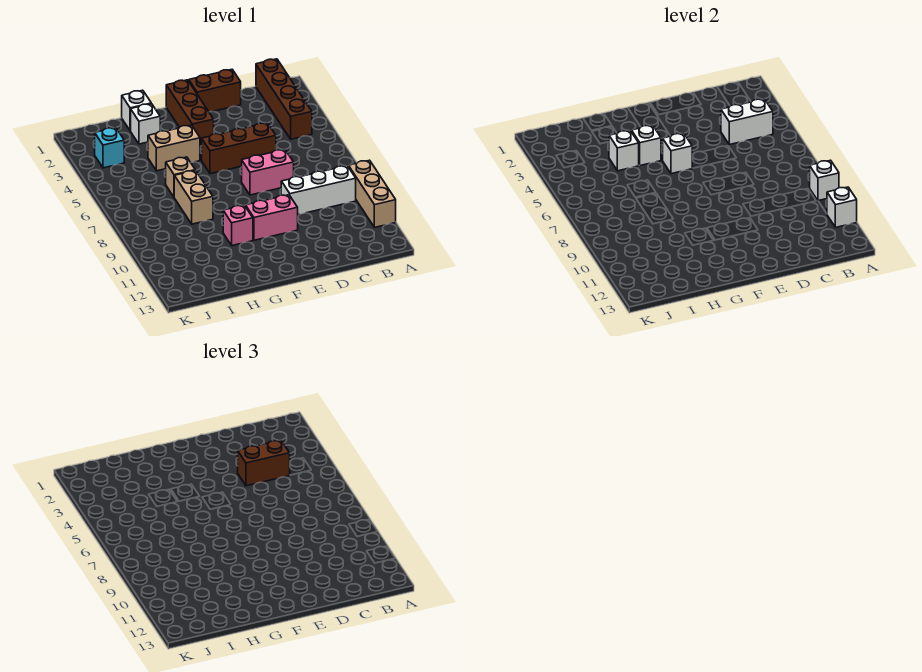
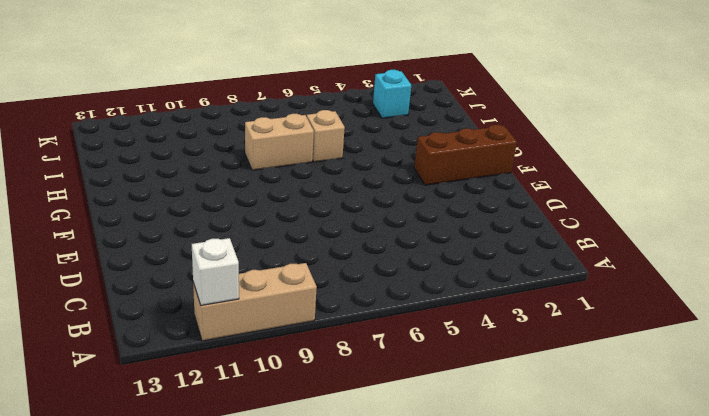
none -> brown 1x4 brick [256,59,312,139]
none -> white 1x3 brick [281,166,356,215]
none -> brown 1x2 brick [189,70,241,112]

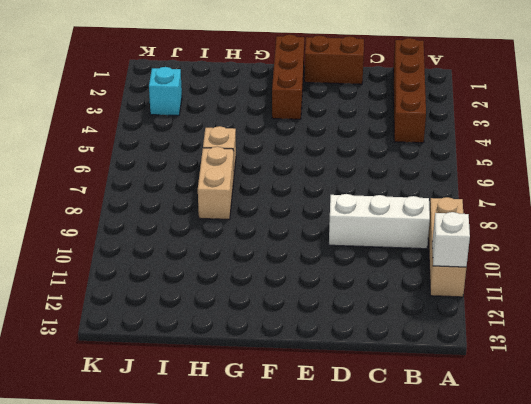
none -> brown 1x3 brick [202,123,276,174]
none -> pink 1x2 brick [242,149,294,195]
none -> pink 1x2 brick [246,195,298,240]

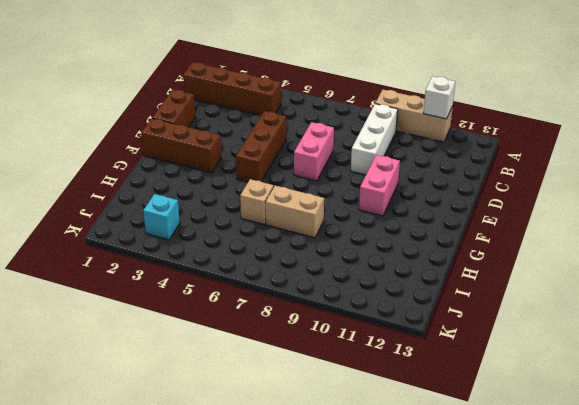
none -> tan 1x2 brick [148,125,200,171]
none -> pink 1x1 brick [223,205,253,246]
none -> white 1x1 brick [122,90,151,131]

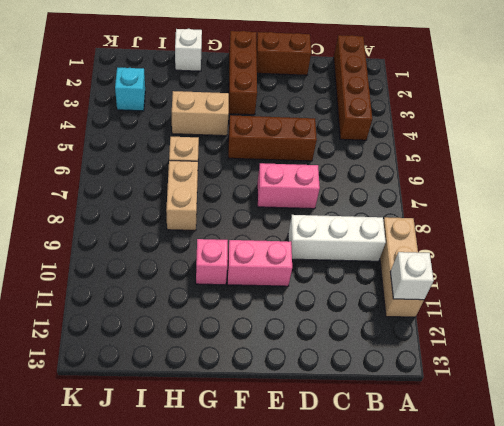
none -> white 1x1 brick [131,104,160,144]
none -> white 1x1 brick [810,160,839,201]
none -> white 1x2 brick [721,99,773,145]

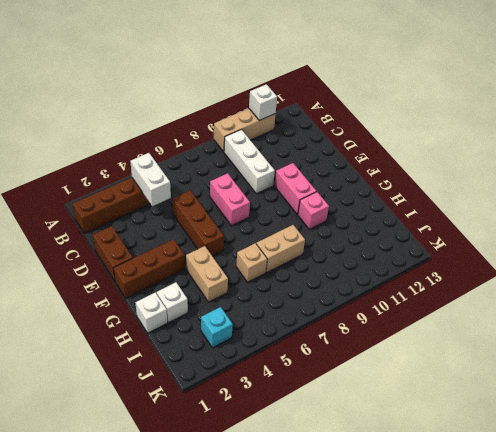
none -> white 1x1 brick [810,160,839,201]
none -> white 1x1 brick [662,133,692,174]
none -> white 1x1 brick [631,125,661,166]

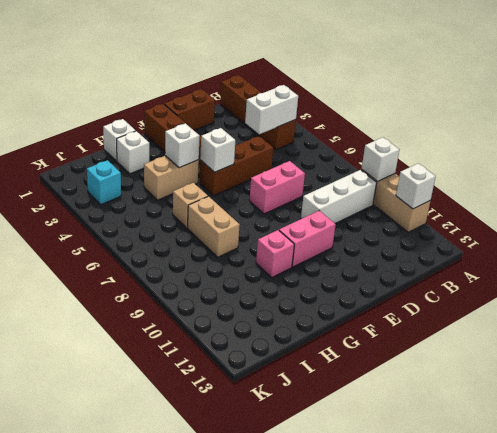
none -> white 1x1 brick [609,130,639,171]
none -> brown 1x2 brick [238,440,290,486]

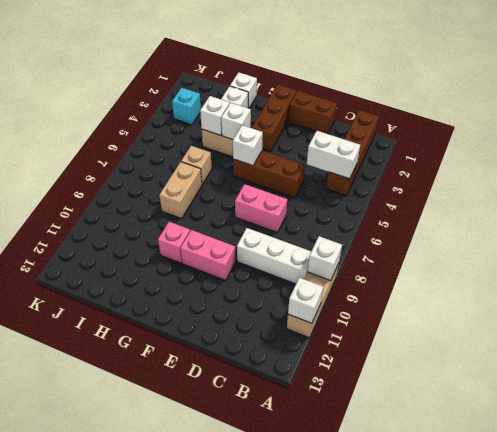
none -> brown 1x2 brick [238,440,290,486]

